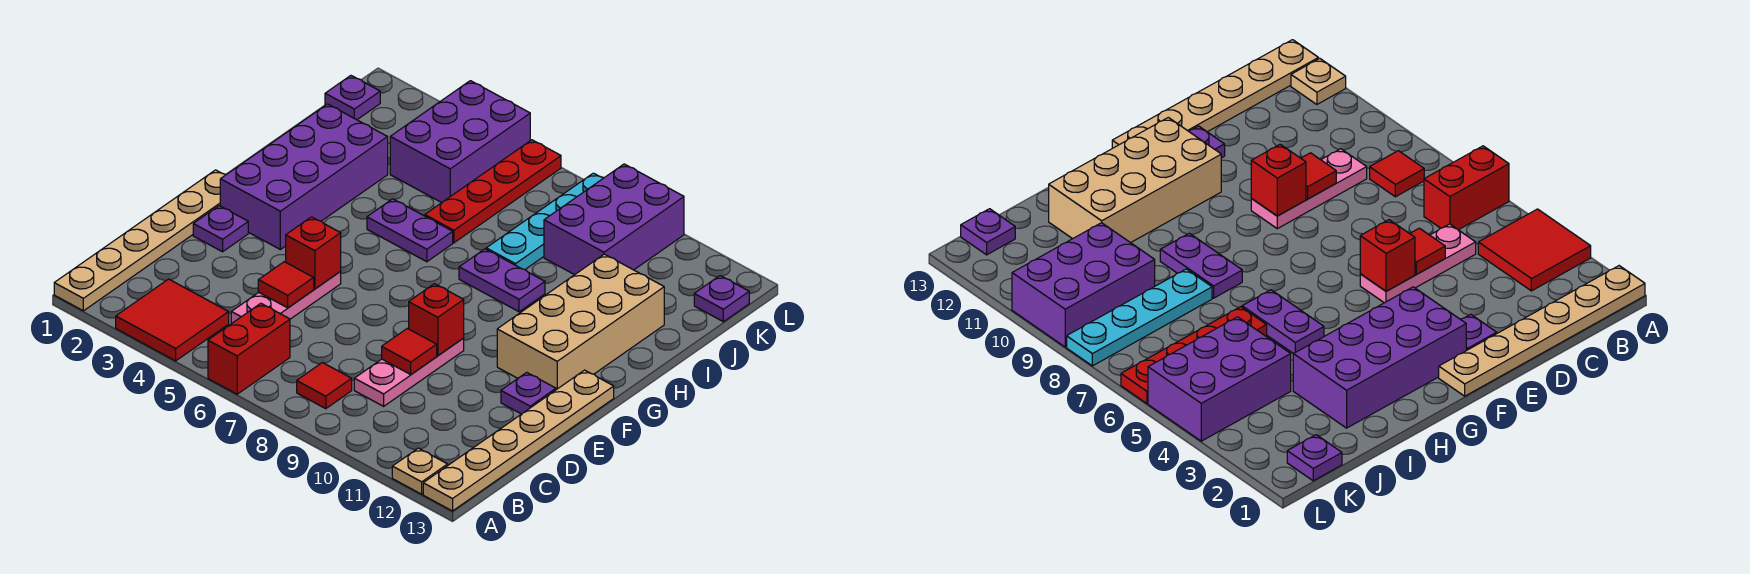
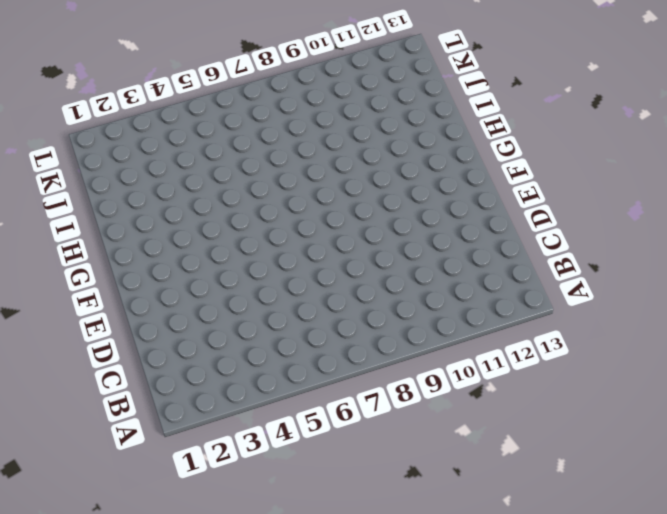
none -> tan 1x6 plate [54,170,226,311]
none -> red 2x2 tile [116,279,229,361]
none -> red 1x2 brick [208,303,290,394]

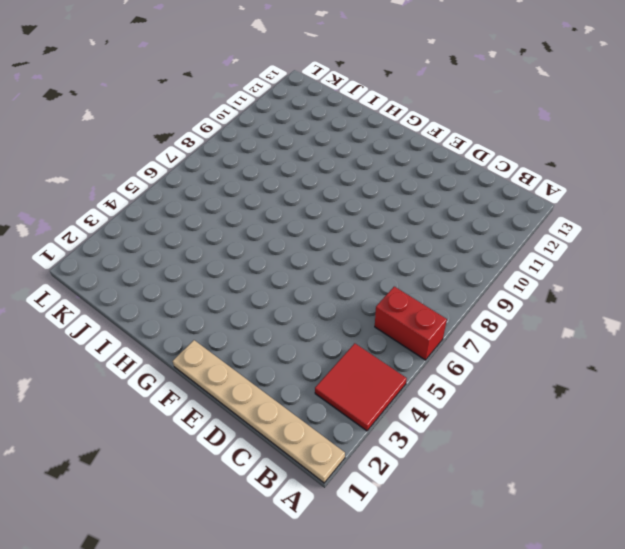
none -> tan 1x1 plate [392,448,448,494]
none -> tan 1x6 plate [423,370,614,511]
none -> red 1x1 tile [297,363,352,409]

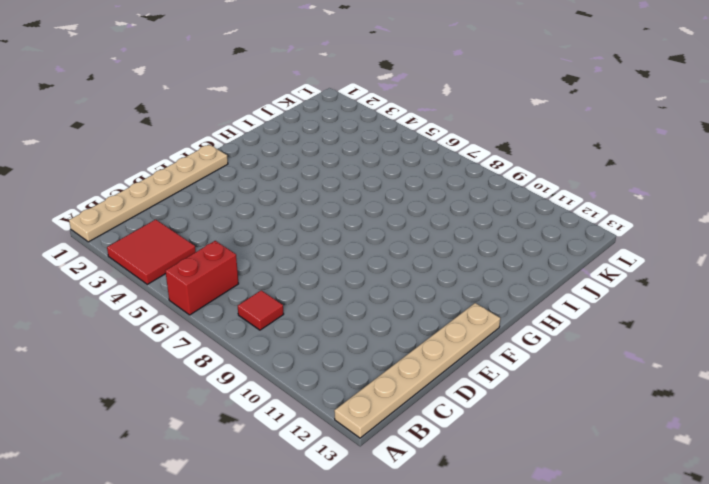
none -> tan 1x1 plate [392,448,448,494]
none -> pink 1x3 plate [231,272,341,324]
none -> pink 1x3 plate [354,338,464,406]

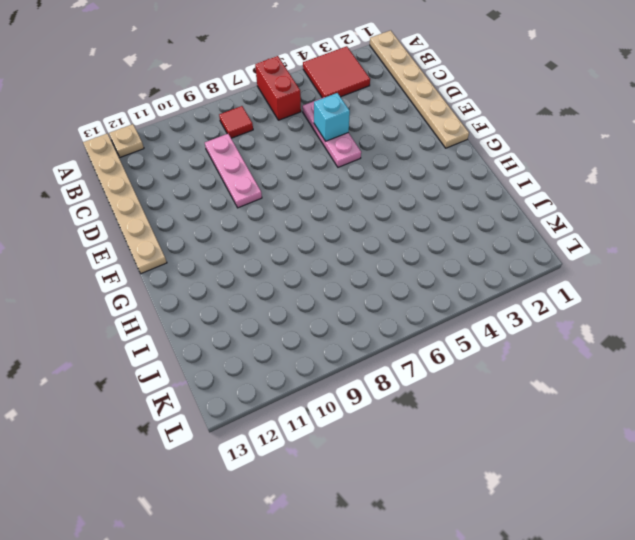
cyan 1x1 brick [314,93,350,141] -> red 1x1 tile [258,262,314,308]
none -> purple 1x1 plate [193,206,248,252]
none -> purple 1x1 plate [501,372,556,414]
none -> purple 2x4 brick [220,104,388,249]

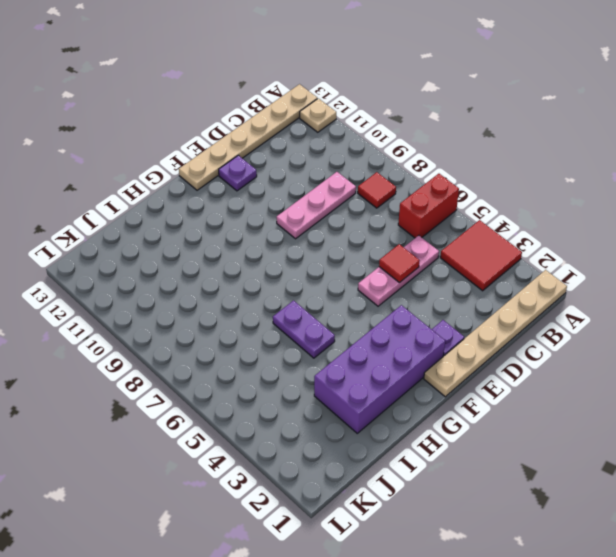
none -> tan 2x4 brick [497,254,664,390]
none -> purple 1x2 plate [459,249,545,312]
none -> red 1x4 plate [425,140,561,243]

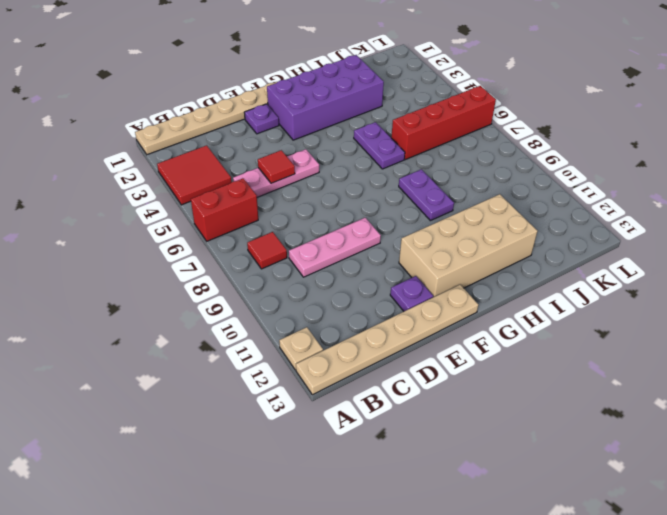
red 1x4 brick [391,86,496,160] -> red 1x4 plate [425,140,561,243]
none -> cyan 1x4 plate [486,173,603,270]
none -> purple 2x3 brick [390,81,530,203]
none -> purple 2x3 brick [544,164,684,275]

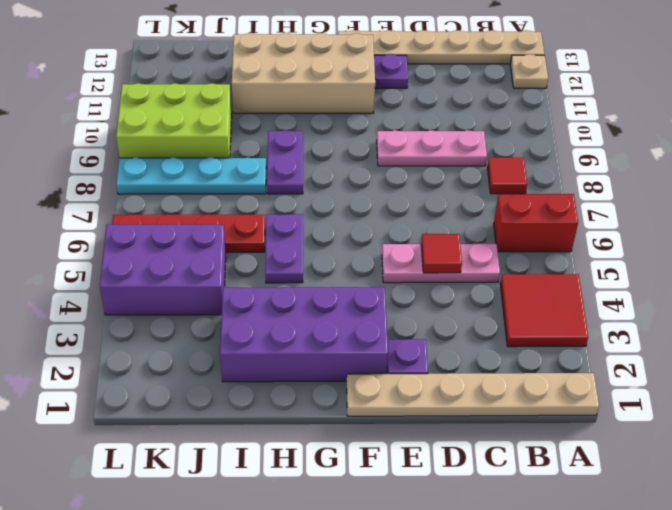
lime 2x3 brick [116,83,232,158] -> purple 2x3 brick [544,164,684,275]
none -> purple 1x1 plate [325,76,380,120]
none -> purple 1x1 plate [694,276,749,322]
none -> red 1x1 tile [382,328,437,374]

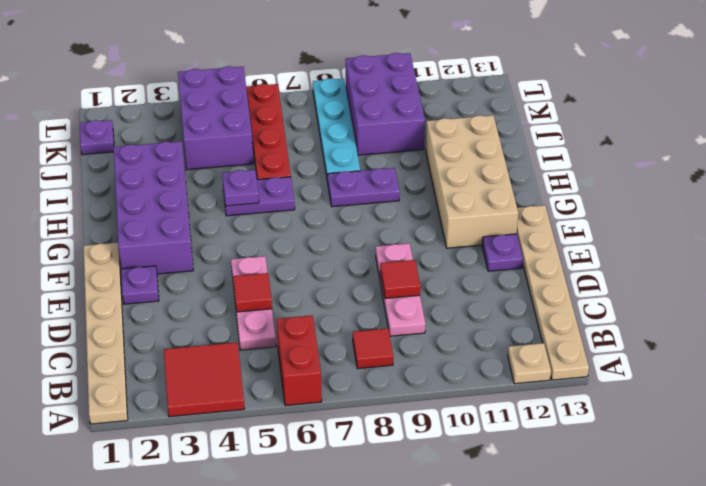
purple 1x1 plate [222,170,259,206] -> purple 1x1 plate moved to [694,276,749,322]
none -> red 1x1 brick [286,217,341,289]
none -> red 1x1 brick [409,284,464,356]

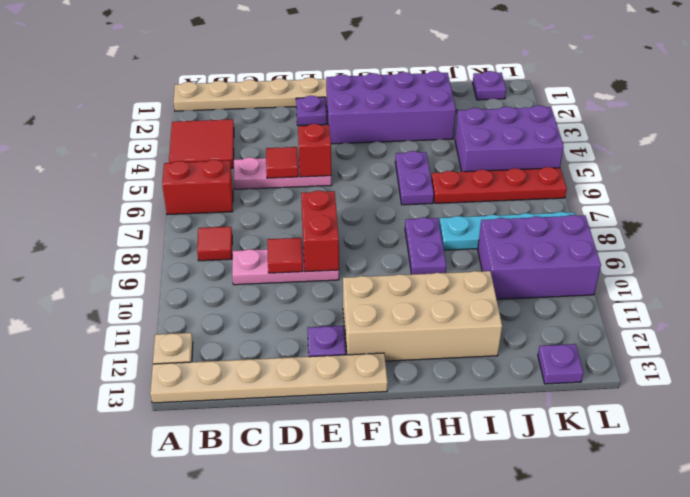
red 1x2 brick [301,191,339,272] -> red 1x1 brick [409,284,464,356]

